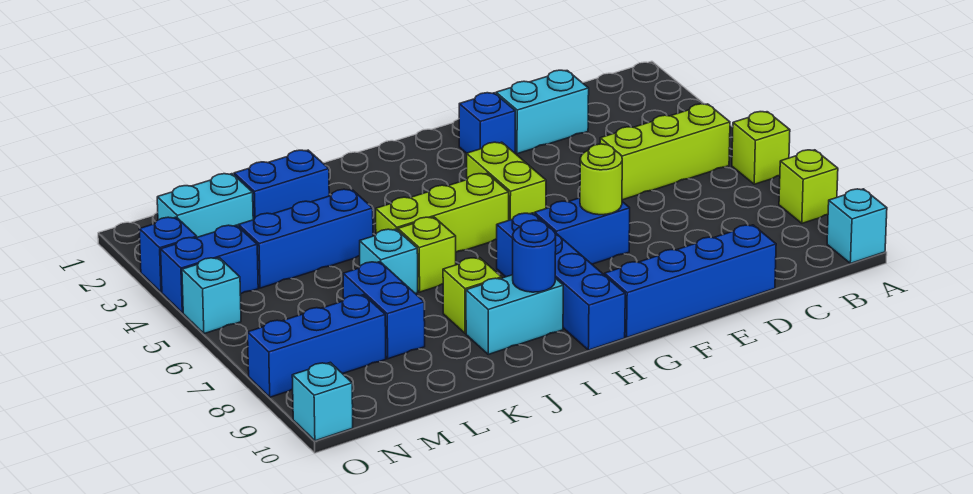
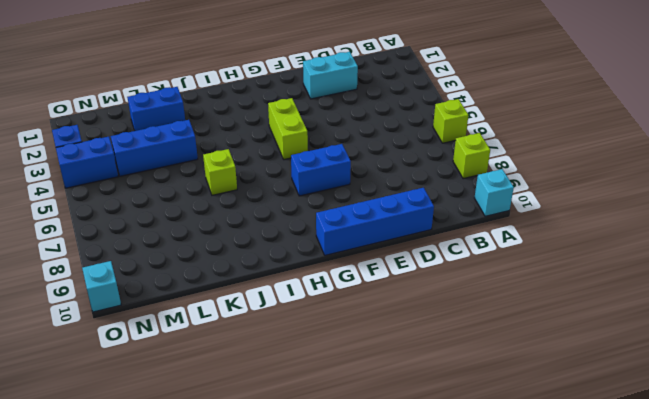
none -> lime 1x3 brick [600,104,730,200]
none -> blue 1x1 brick [459,93,515,153]
none -> lime 1x3 brick [376,174,509,252]

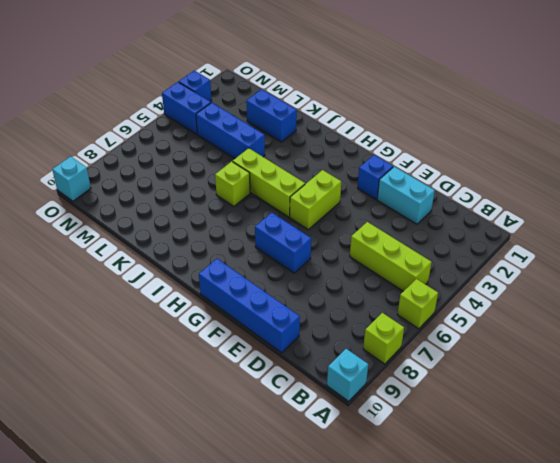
none -> blue 1x4 brick [497,213,625,350]
none -> cyan 1x2 brick [466,275,563,354]
none -> lime 1x1 brick [443,258,502,333]

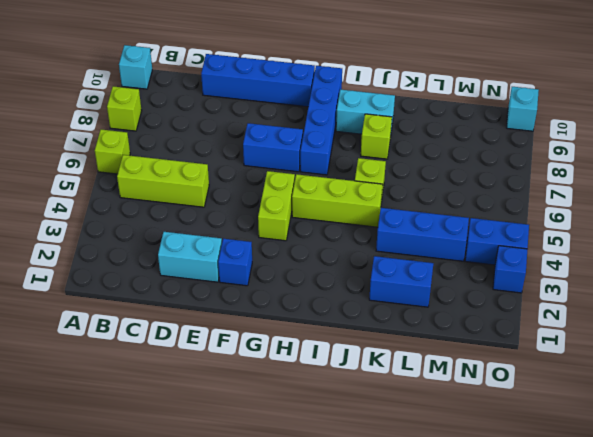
none -> cyan 1x1 brick [360,229,418,294]
none -> blue 1x2 brick [343,262,425,359]
none -> cyan 1x2 brick [157,174,253,237]

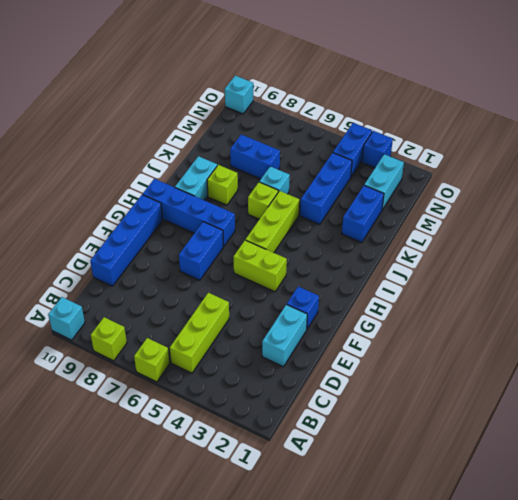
none -> blue 1x3 brick [248,295,386,397]
none -> cyan 1x1 brick [182,258,241,334]
none -> lime 1x1 round brick [580,144,622,215]

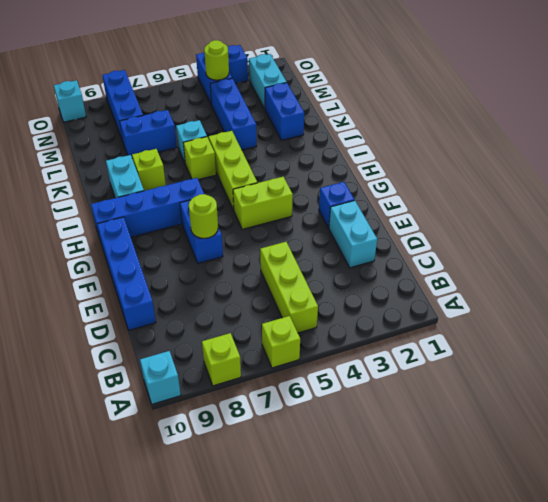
lime 1x1 round brick [204,40,229,80] -> none
none -> cyan 1x1 brick [182,258,241,334]
none -> blue 1x1 round brick [513,220,556,292]

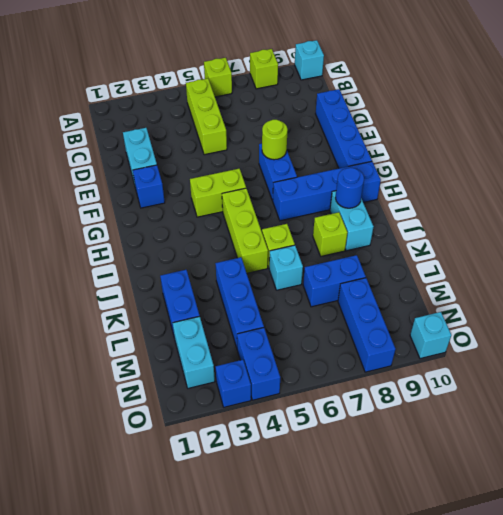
none -> cyan 1x1 brick [182,258,241,334]

